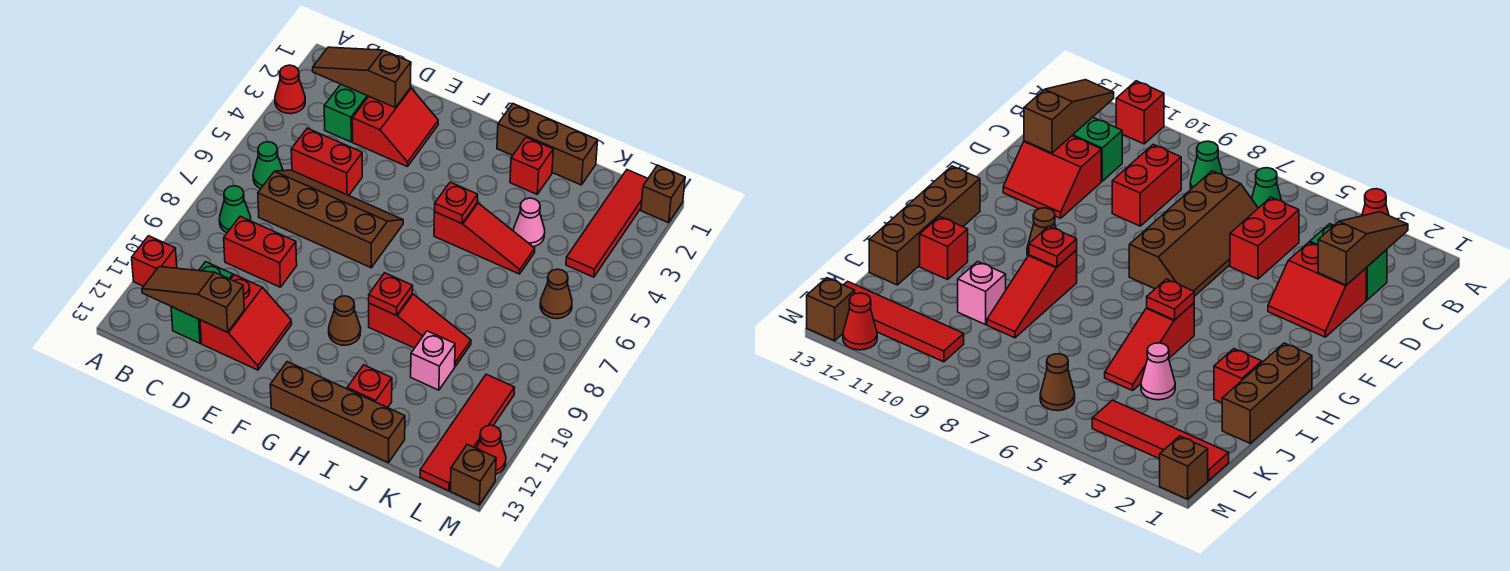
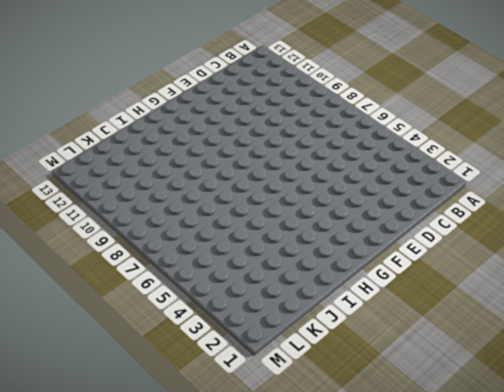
none -> red 1x1 cone [275,65,305,114]
none -> red 1x1 brick [132,236,177,286]
none -> green 1x1 cone [253,142,283,189]
none -> green 1x1 cone [219,186,251,233]

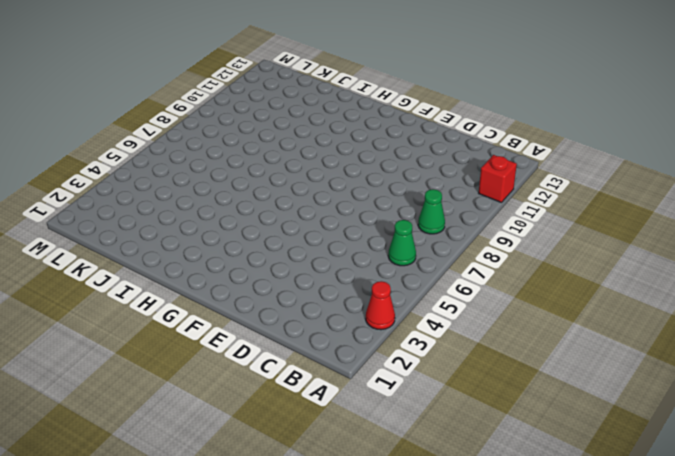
none -> green 1x2 brick [324,84,369,142]
none -> red 1x2 brick [291,128,362,195]
none -> brown 2x4 slope [258,170,403,268]
none -> red 1x2 brick [224,216,297,287]

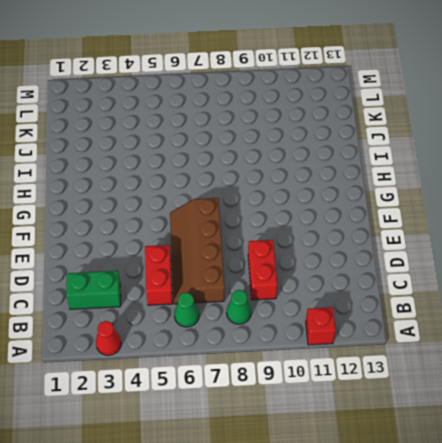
none -> green 1x2 brick [171,262,233,343]
none -> red 2x2 slope [352,88,438,167]
none -> red 2x2 slope [200,275,292,370]
none -> brown 1x1 cone [329,296,361,345]

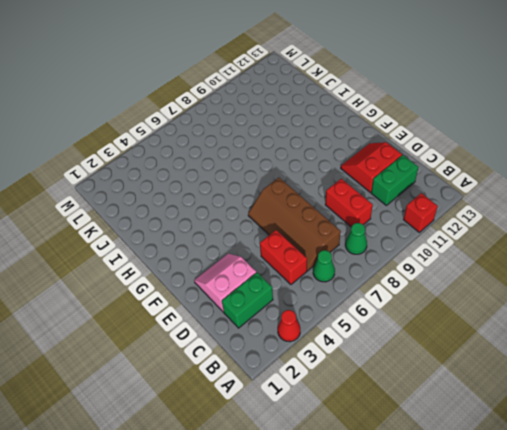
pink 2x2 slope [194,254,256,312] -> red 2x2 slope [352,88,438,167]
none -> brown 1x1 cone [329,296,361,345]
none -> brown 1x4 brick [270,362,405,463]
none -> brown 1x3 brick [497,104,598,185]
none -> red 1x3 slope [434,203,535,274]

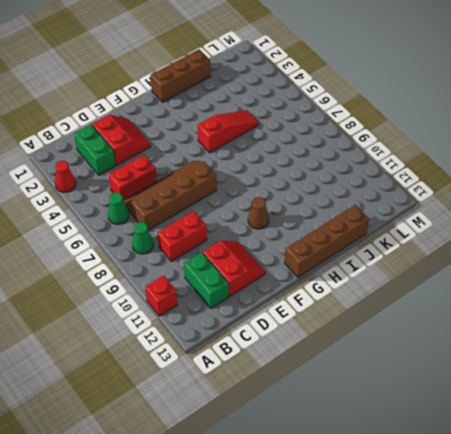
none -> red 1x3 slope [369,294,471,366]
none -> red 1x1 brick [510,137,553,194]
none -> red 1x1 brick [347,365,392,408]
none -> pink 1x1 cone [514,198,545,247]

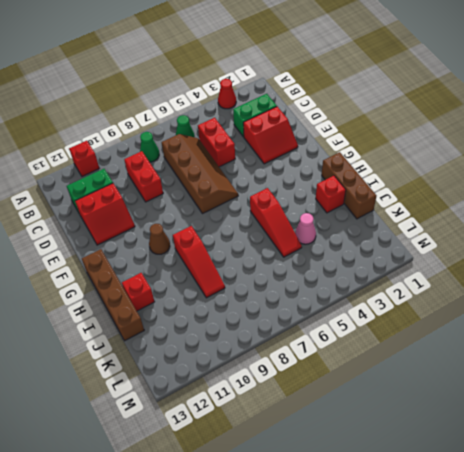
none -> pink 1x1 brick [411,331,455,390]
none -> red 1x4 tile [566,170,648,277]
none -> brown 1x1 cone [540,269,572,319]
none -> red 1x4 tile [420,374,514,491]

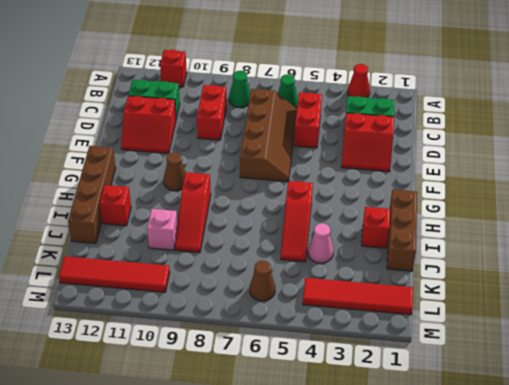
none -> brown 1x1 brick [641,165,685,223]
none -> red 1x1 cone [476,425,506,474]
none -> brown 1x1 brick [450,444,496,505]
none -> brown 1x3 slope [313,47,411,107]

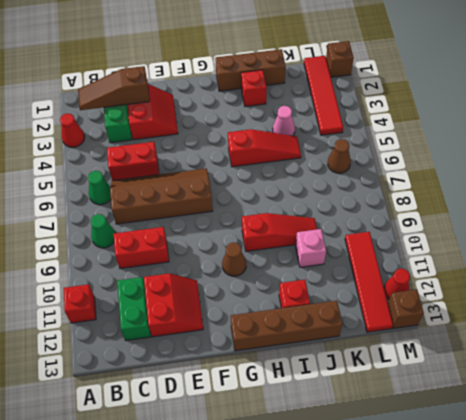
none -> brown 1x3 slope [142,267,244,332]
none -> red 1x1 plate [435,182,478,224]
none -> red 1x1 plate [369,273,413,315]

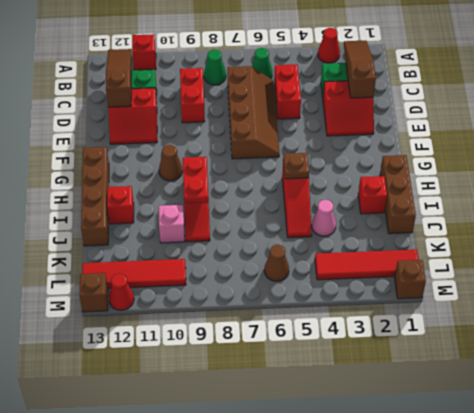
brown 1x1 plate [283,153,309,179] -> red 1x1 plate [435,182,478,224]
red 1x2 plate [183,157,209,203] -> red 1x1 plate [369,273,413,315]

